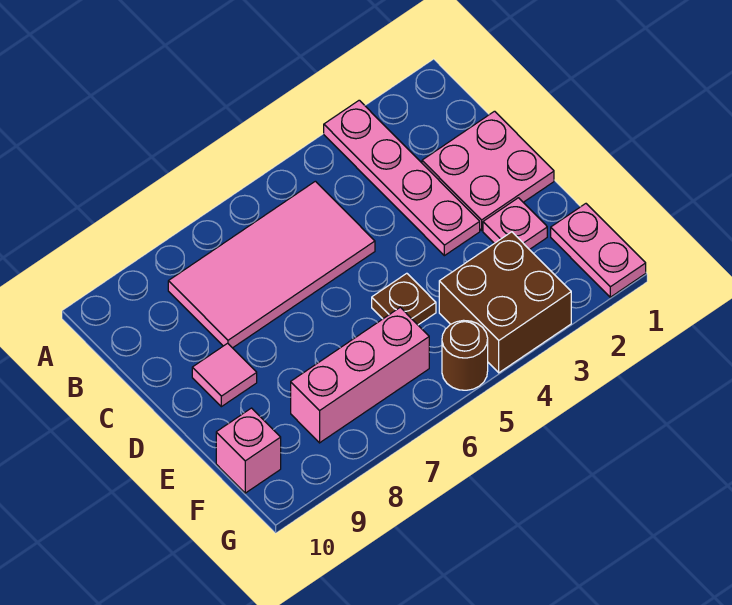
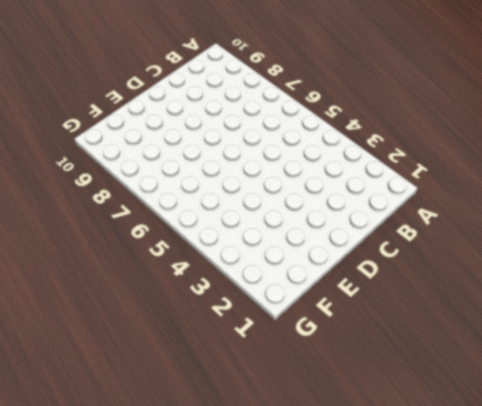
none -> pink 1x4 plate [324,100,480,256]
none -> pink 2x4 tile [168,181,375,348]

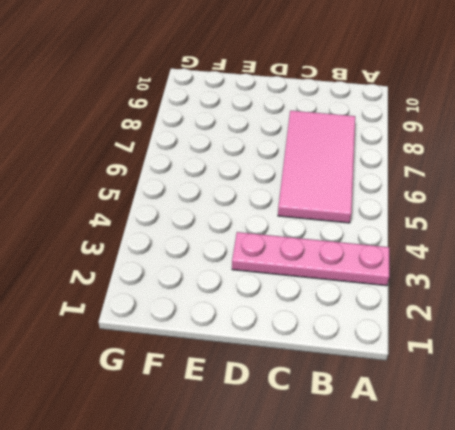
none -> pink 2x2 plate [422,111,554,230]
none -> pink 1x1 tile [192,343,257,407]

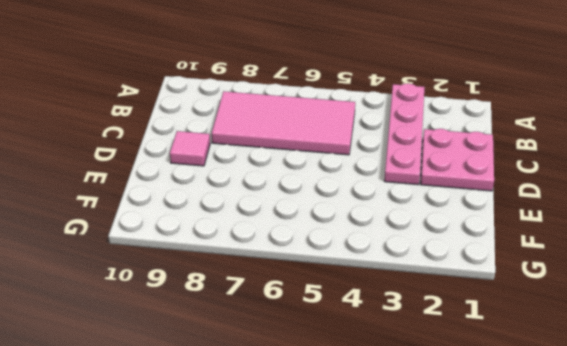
none -> pink 1x1 plate [483,198,547,250]
none -> brown 1x1 plate [372,273,436,325]

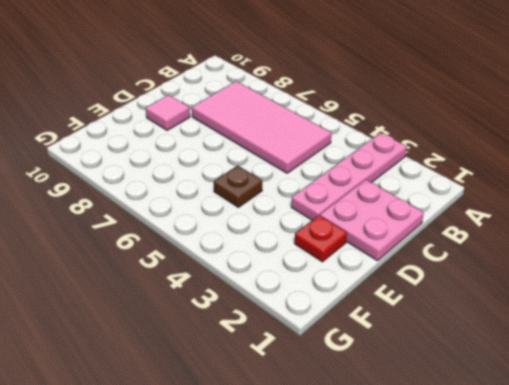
red 1x1 plate [295,215,347,262] -> pink 1x1 plate [483,198,547,250]
none -> pink 1x2 plate [551,204,646,297]
none -> brown 2x2 brick [439,232,571,373]

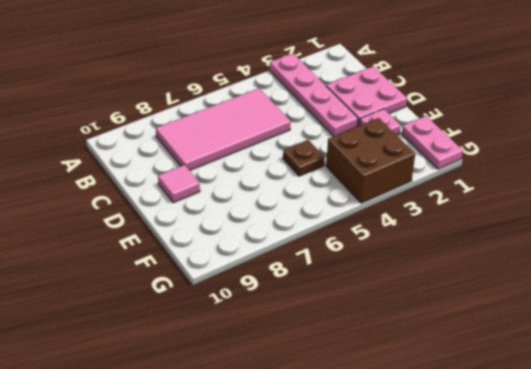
none -> pink 1x3 brick [291,307,429,443]
none -> pink 1x1 brick [216,408,281,493]

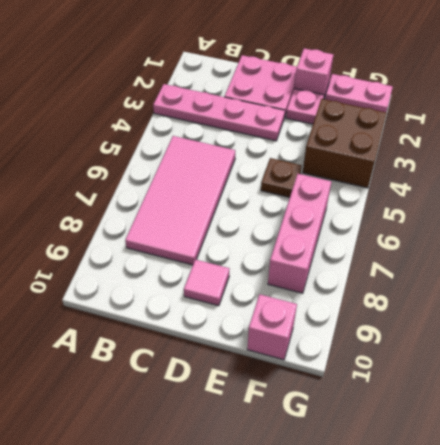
pink 1x1 brick [294,48,333,99] -> none
none -> brown 1x1 round brick [442,320,488,390]

